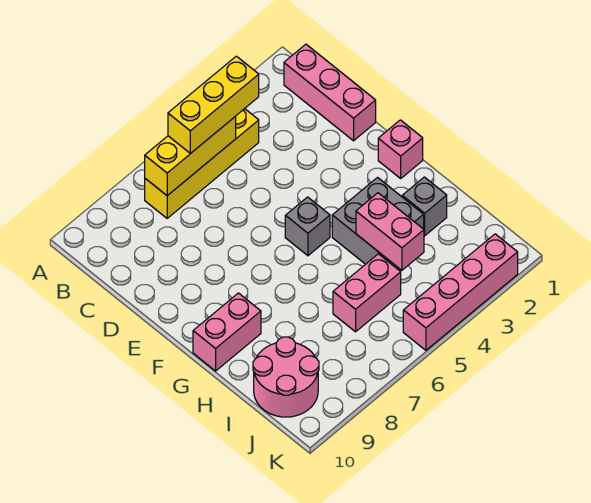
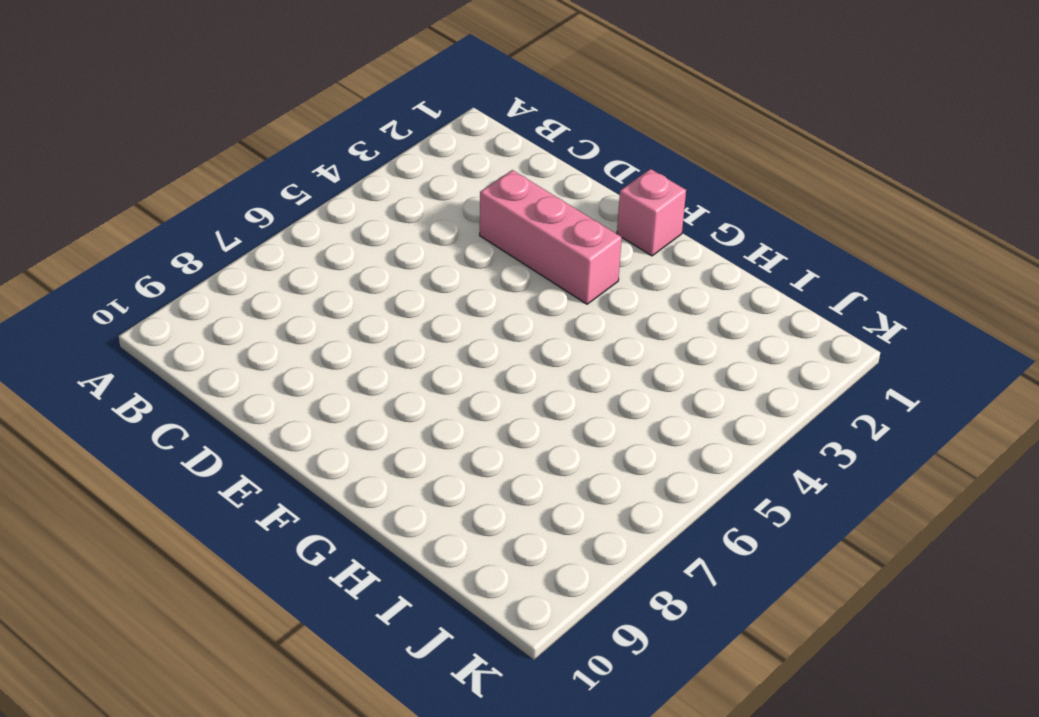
pink 1x3 brick [480,170,622,304] -> pink 1x3 brick moved to [284,44,376,141]
none -> yellow 1x4 brick [145,109,259,218]
none -> grey 1x1 brick [285,197,330,256]
none -> grey 2x2 brick [332,178,424,264]

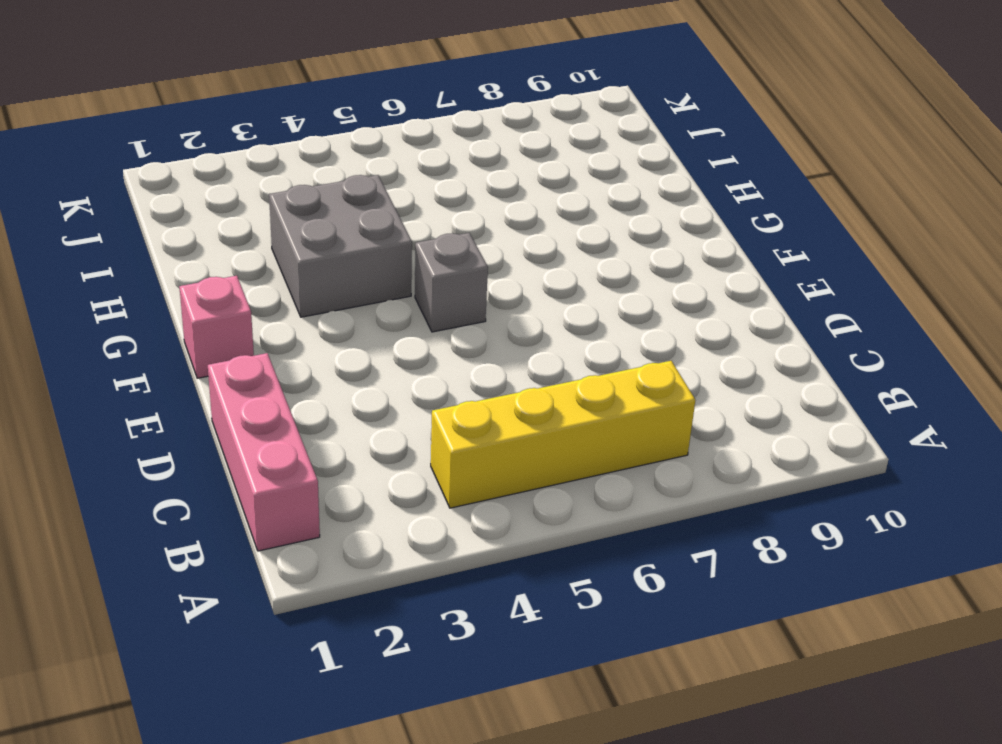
none -> pink 1x2 brick [193,293,261,371]
none -> grey 1x1 brick [402,177,447,236]
none -> pink 1x2 brick [333,254,401,332]

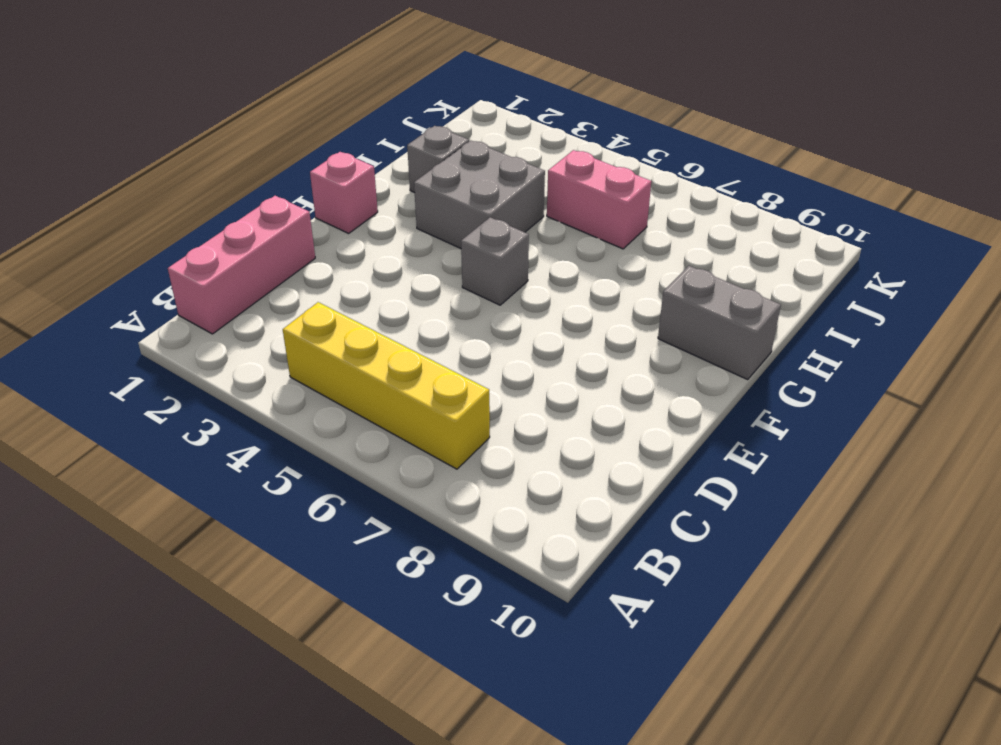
grey 1x2 brick [658,266,781,380] -> pink 1x2 brick [193,293,261,371]
none -> pink 2x2 round brick [253,337,319,417]
none -> pink 1x4 brick [403,234,518,350]
none -> yellow 1x3 brick [145,116,236,196]

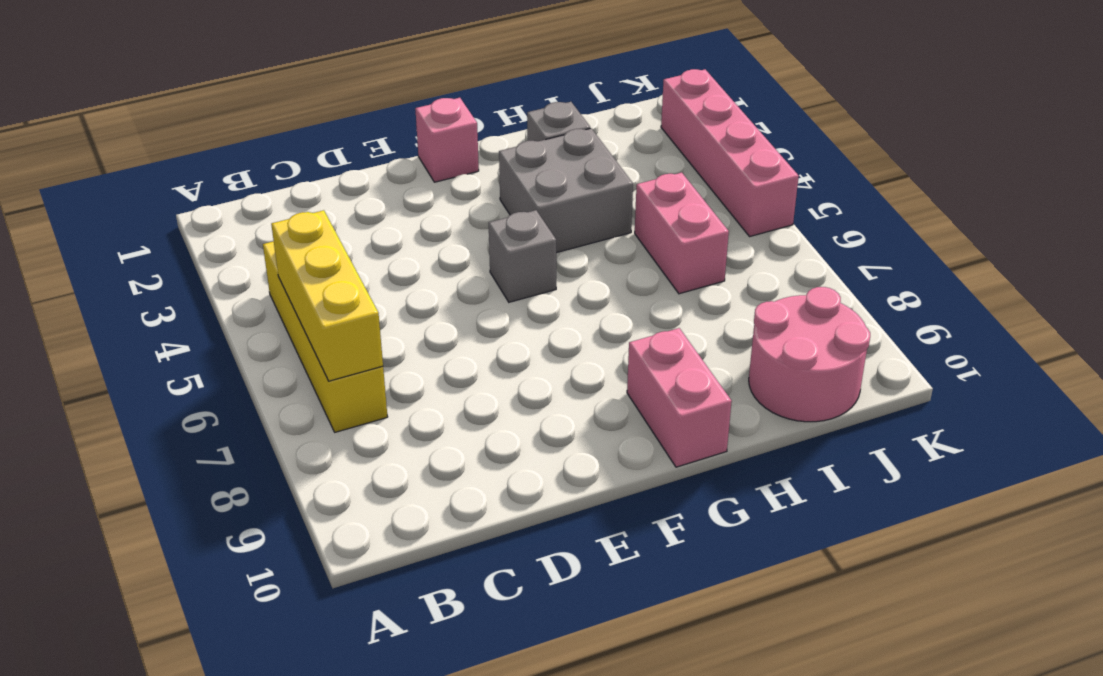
none -> pink 1x3 brick [284,44,376,141]
none -> pink 1x2 brick [356,193,424,270]
none -> yellow 1x3 brick [168,56,259,154]

